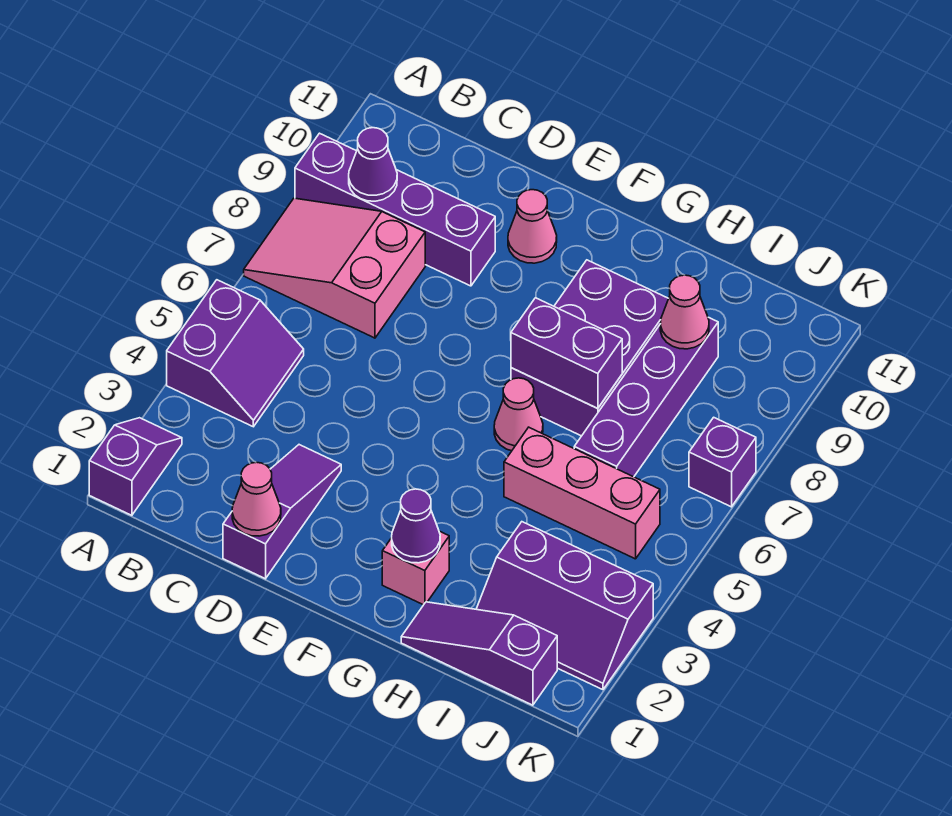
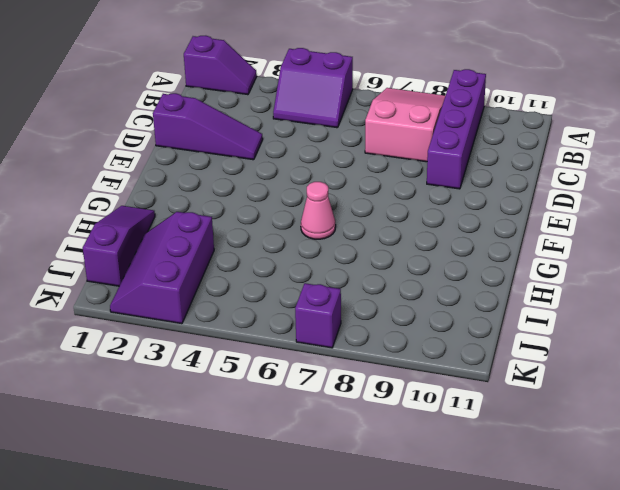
none -> pink 1x1 cone [508,190,557,263]
none -> pink 1x1 brick [382,531,449,605]
none -> purple 2x3 brick [511,260,669,436]

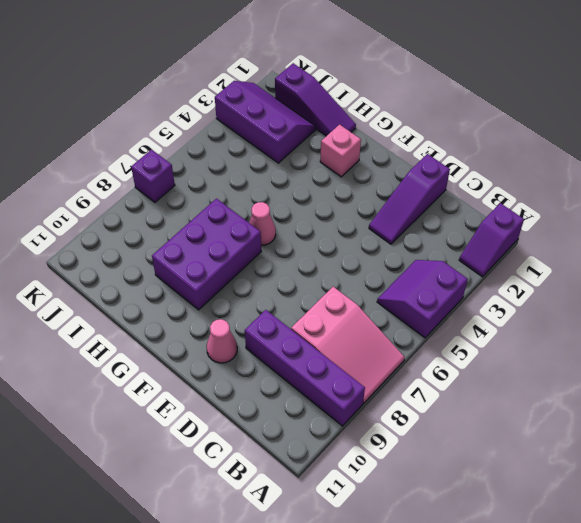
none -> pink 1x3 brick [504,427,660,559]
none -> purple 1x4 brick [574,317,718,477]
none -> purple 1x1 cone [349,128,397,201]

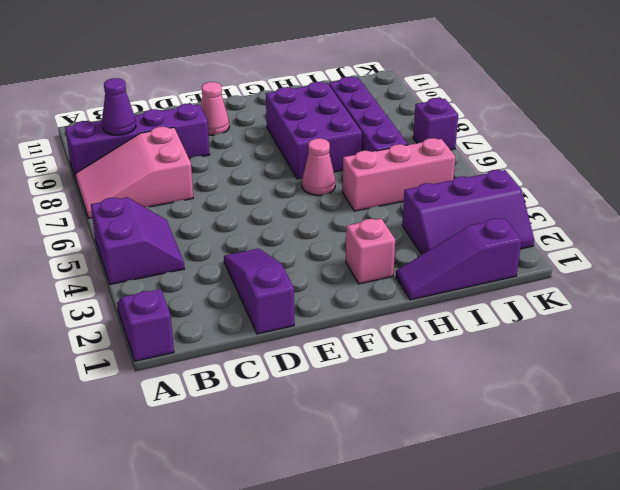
none -> pink 1x1 cone [232,462,281,536]
none -> purple 1x1 cone [392,489,440,563]
none -> purple 1x2 brick [511,298,622,409]

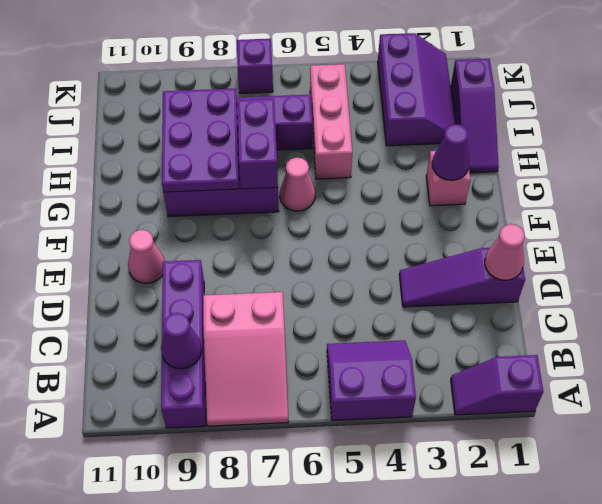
purple 2x3 plate [162,89,239,192] -> pink 1x1 cone [660,275,709,349]

